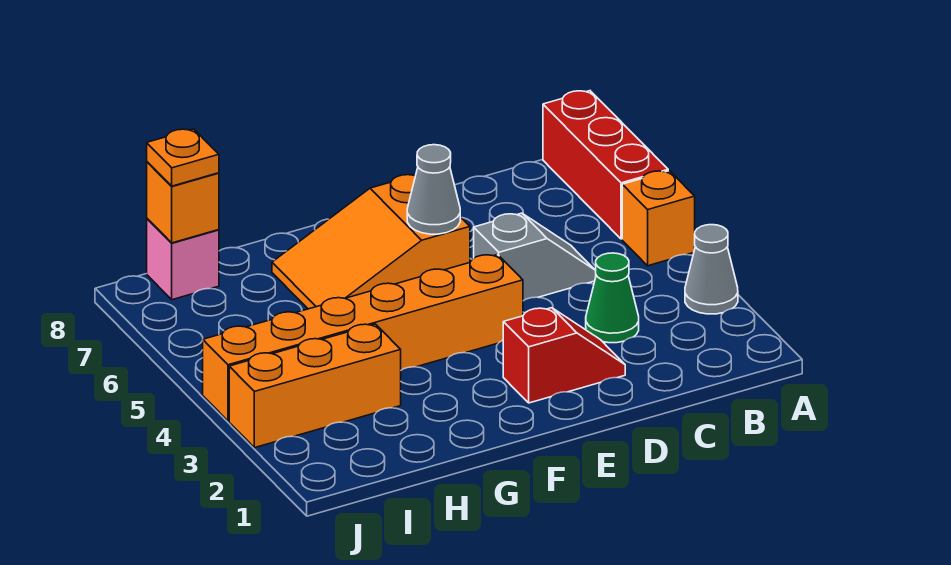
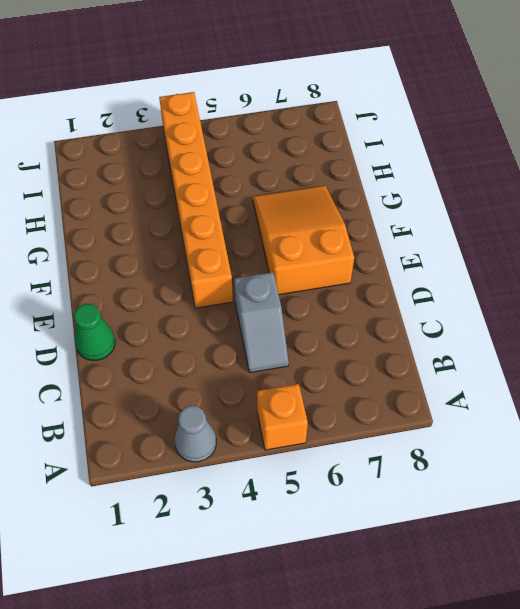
green 1x1 cone [74,304,115,360] -> green 1x1 cone moved to [586,253,639,343]
none -> red 1x3 brick [543,91,668,239]
none -> red 1x2 slope [503,308,625,403]
none -> orange 1x3 brick [229,324,401,448]

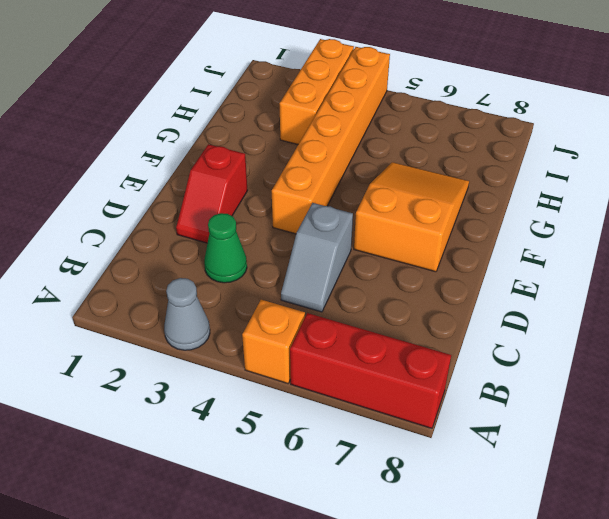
none -> pink 1x1 brick [147,219,219,300]
none -> grey 1x1 cone [407,145,460,234]
none -> orange 1x1 brick [147,162,219,243]

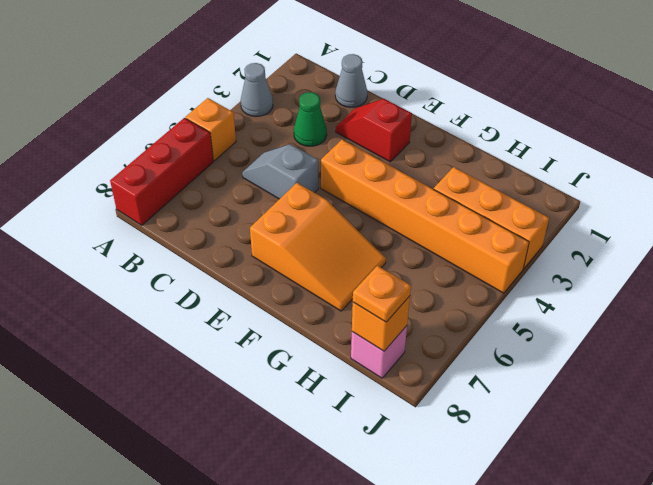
grey 1x1 cone [335,54,367,107] -> grey 1x1 cone moved to [407,145,460,234]

